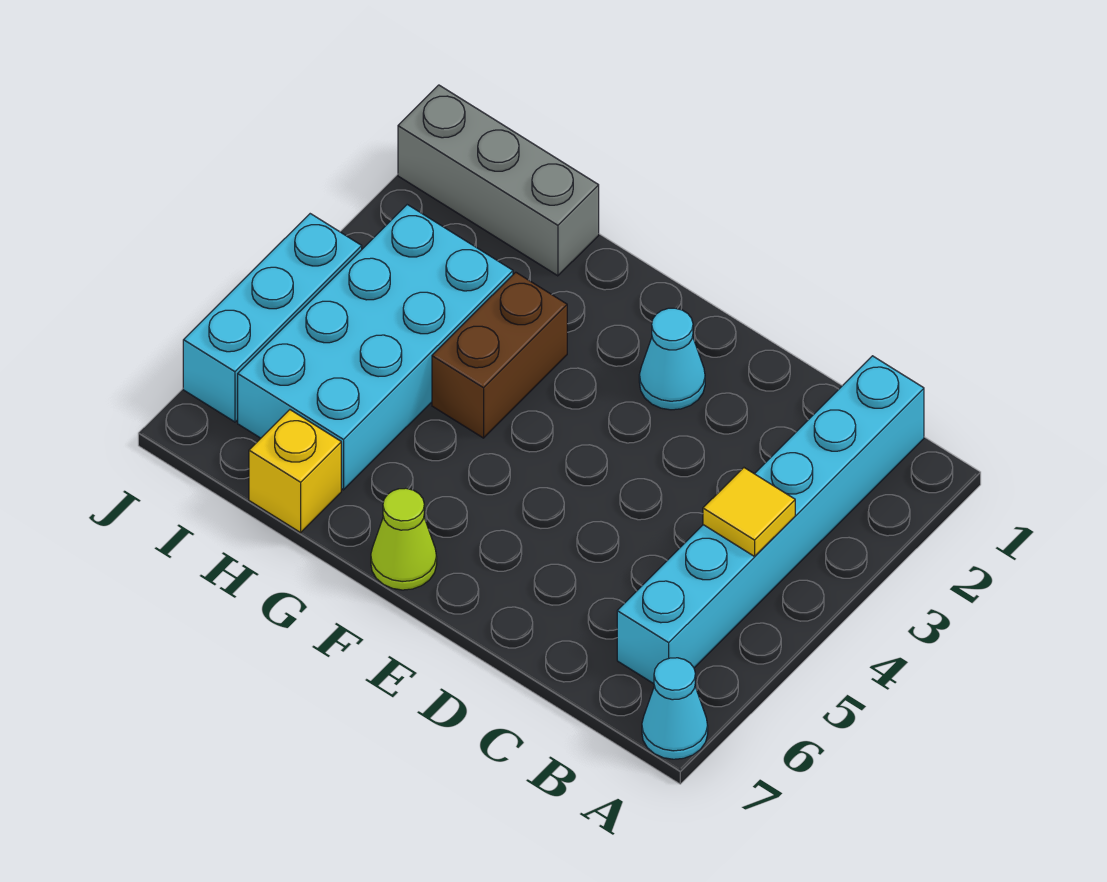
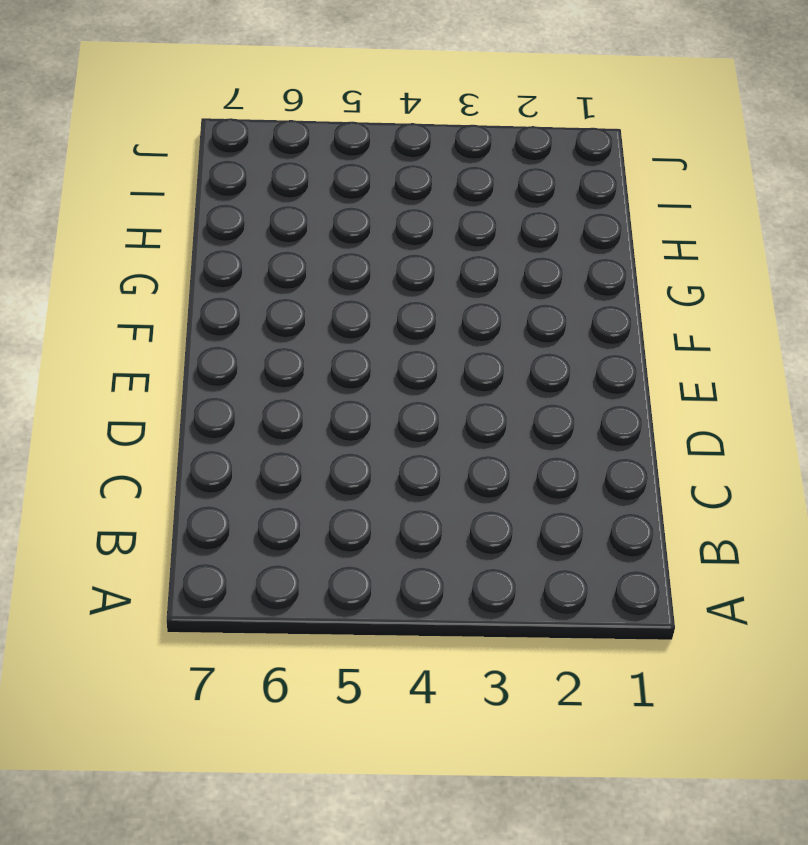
none -> cyan 1x1 cone [642,658,708,759]
none -> cyan 1x6 brick [617,356,924,684]

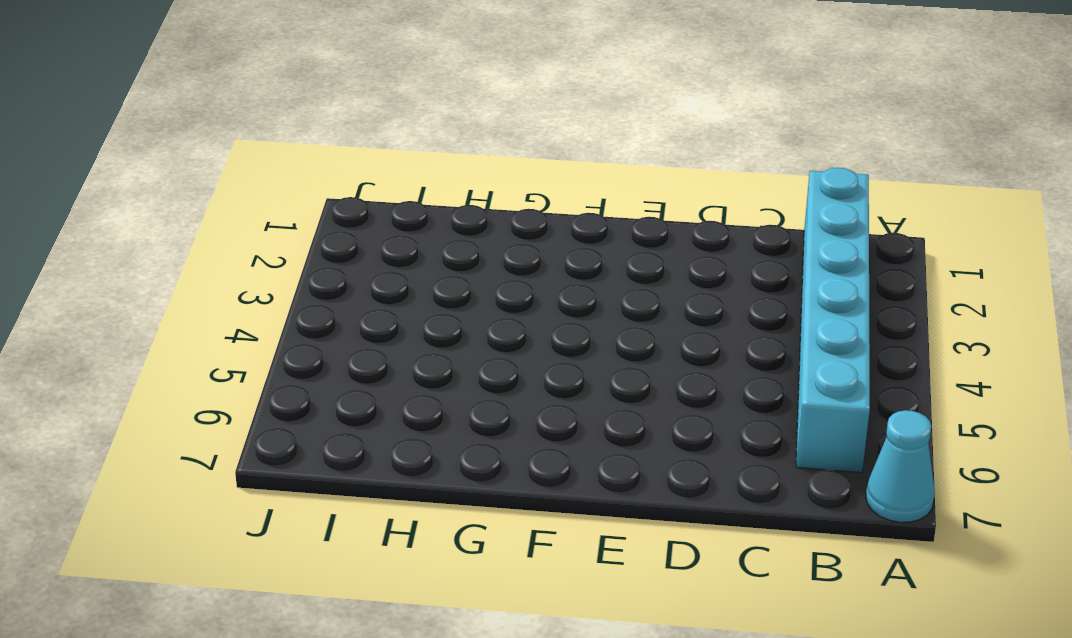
none -> cyan 1x1 cone [639,308,705,410]
none -> lime 1x1 cone [371,488,437,590]

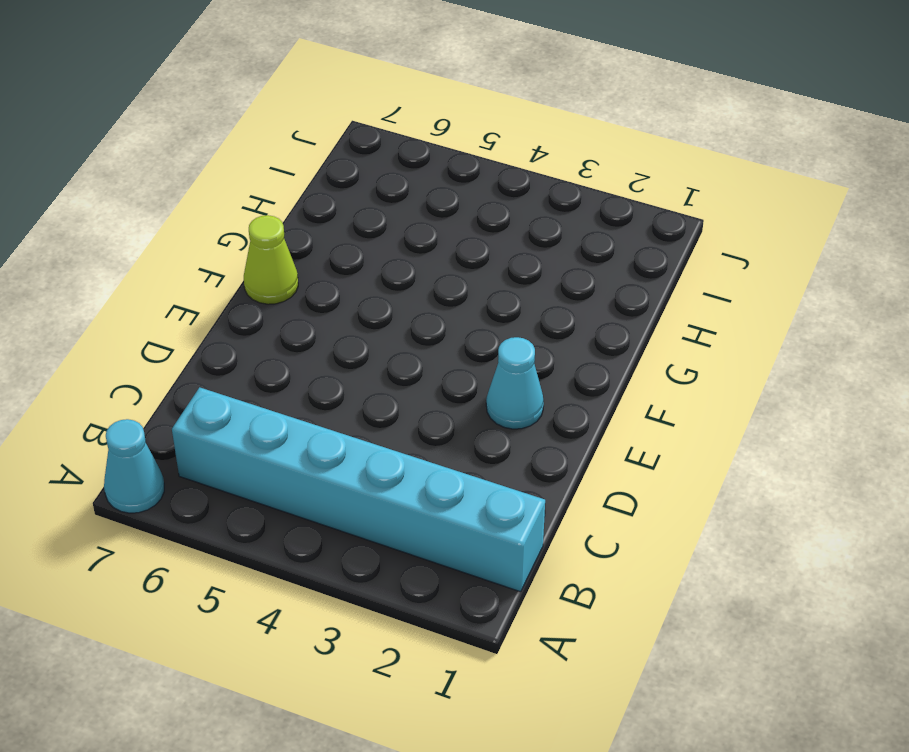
none -> brown 1x2 brick [432,272,567,438]
none -> grey 1x3 brick [398,85,599,276]

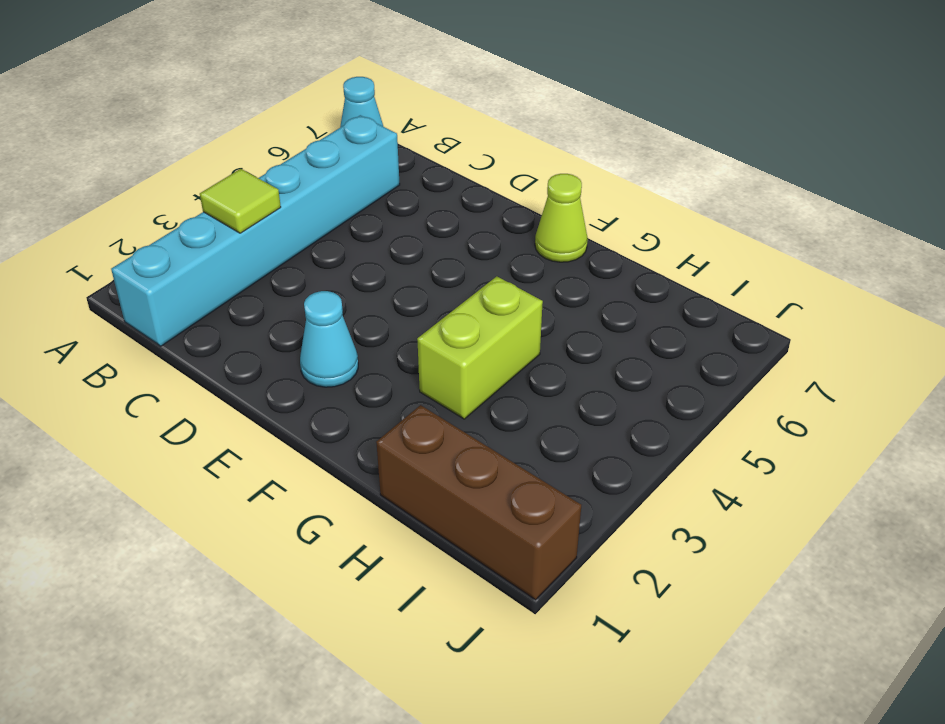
lime 1x1 tile [200,169,281,233] -> none
lime 1x2 brick [417,276,543,419] -> brown 1x2 brick [432,272,567,438]
brown 1x3 brick [376,405,581,600] -> grey 1x3 brick [398,85,599,276]
none -> cyan 2x4 brick [238,205,513,490]
none -> yellow 1x1 brick [249,410,341,533]

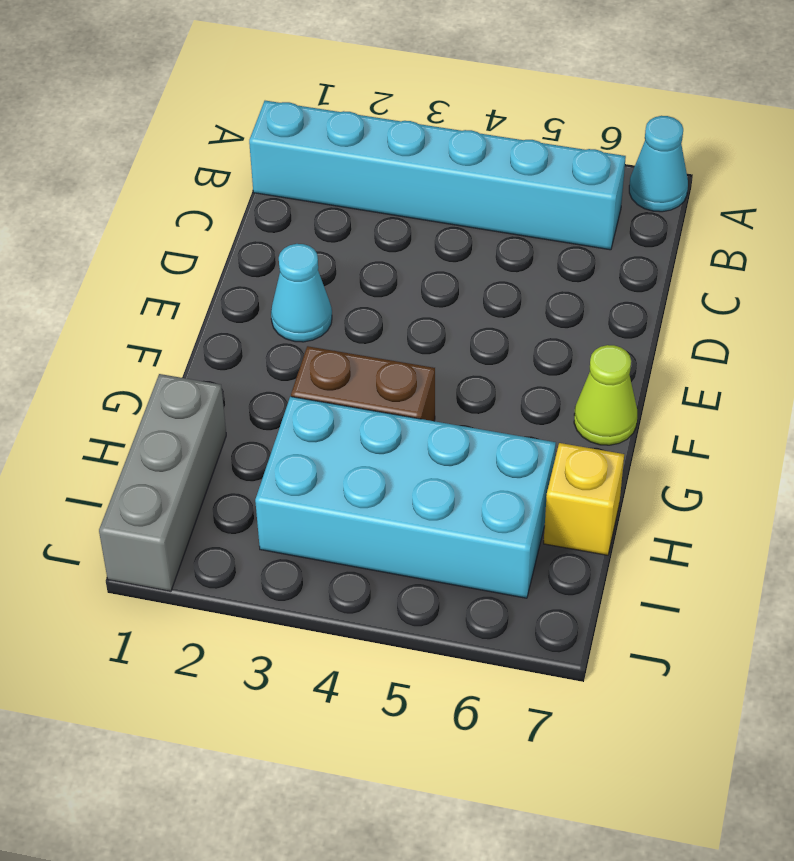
none -> cyan 1x3 brick [183,214,362,422]
none -> yellow 1x1 tile [703,468,795,556]

